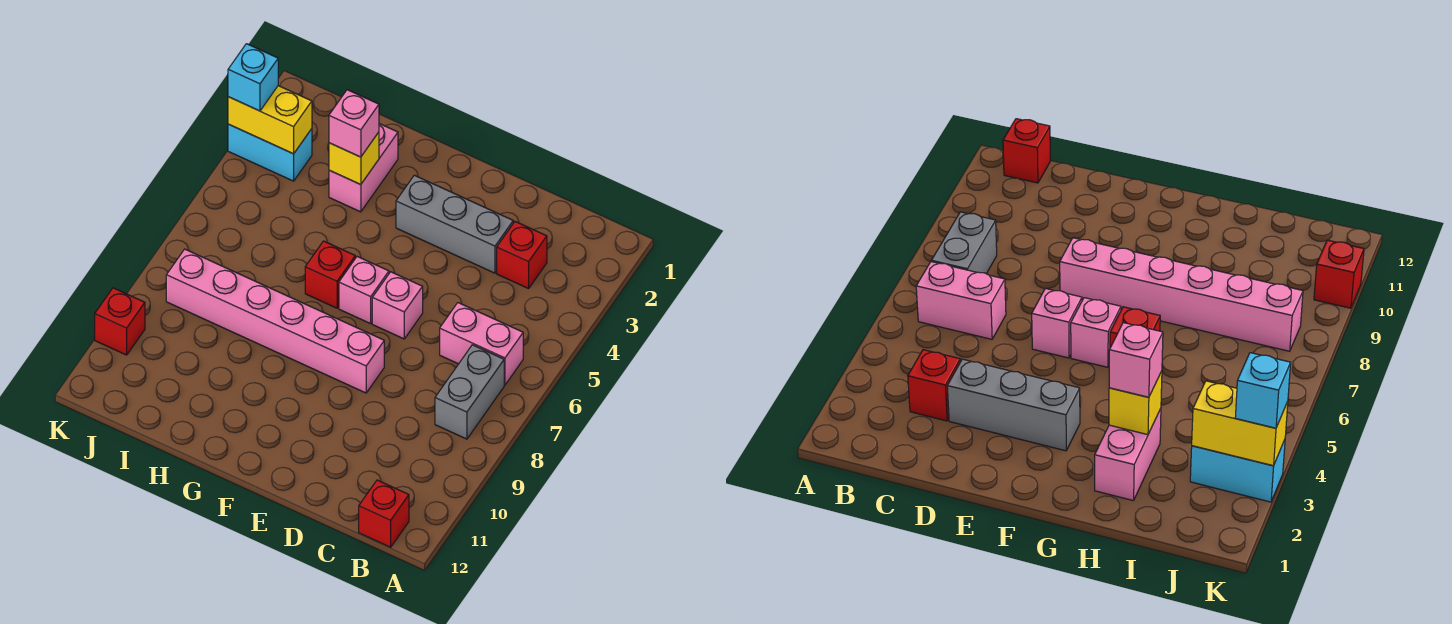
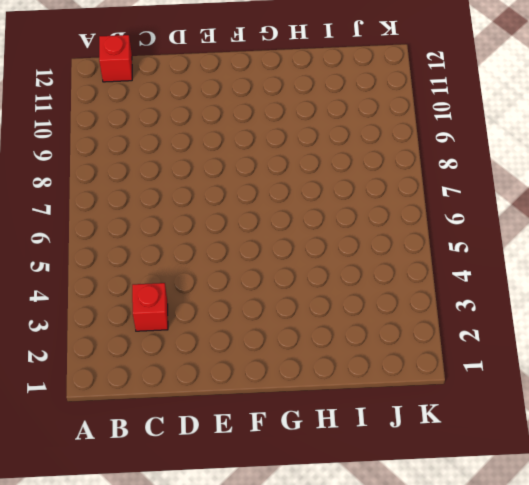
none -> pink 1x2 brick [440,303,523,385]
none -> grey 1x2 brick [435,345,504,439]
none -> grey 1x3 brick [396,175,513,273]

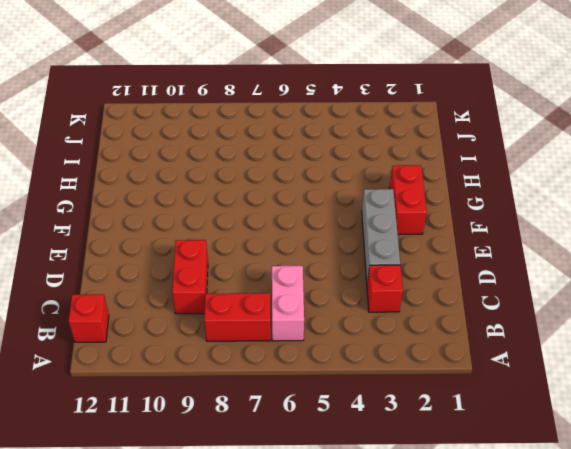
red 1x2 brick [204,293,271,341] -> grey 1x2 brick [435,345,504,439]
red 1x2 brick [172,240,208,314] -> none
red 1x2 brick [390,165,427,234] -> none
none -> pink 1x1 brick [372,272,423,339]
none -> pink 1x6 brick [166,249,384,393]
none -> pink 1x1 brick [339,257,389,324]

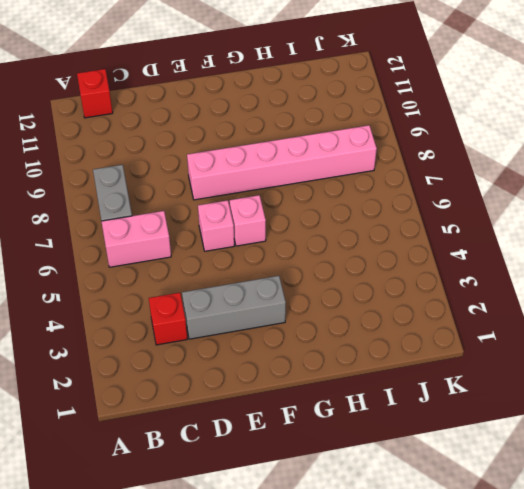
none -> red 1x1 brick [305,241,355,308]
none -> pink 1x2 brick [329,124,398,212]
none -> cyan 1x2 brick [228,124,312,181]

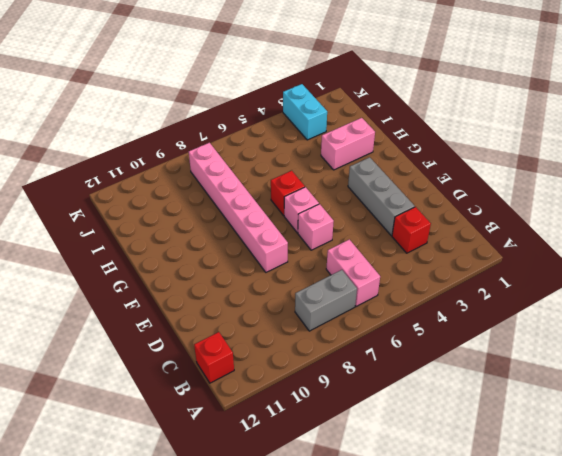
none -> red 1x1 brick [95,288,145,355]
none -> yellow 1x1 brick [329,132,379,185]
none -> yellow 1x2 brick [228,86,312,154]

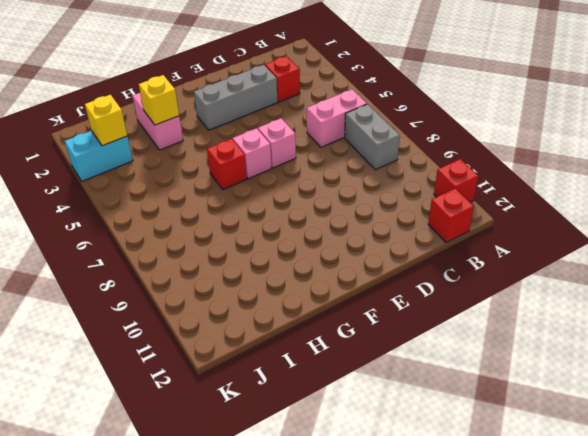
red 1x1 brick [434,159,478,202] -> red 1x1 brick moved to [95,288,145,355]
yellow 1x1 brick [85,95,127,146] -> yellow 1x2 brick [228,86,312,154]
none -> pink 1x6 brick [166,249,384,393]
none -> pink 1x1 brick [329,90,379,157]
none -> cyan 1x1 brick [228,44,278,111]

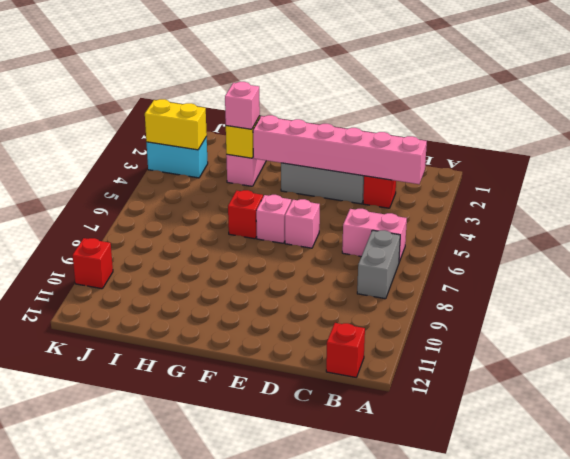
pink 1x6 brick [253,115,427,184] -> pink 1x6 brick moved to [166,249,384,393]
none -> cyan 1x1 brick [228,44,278,111]

